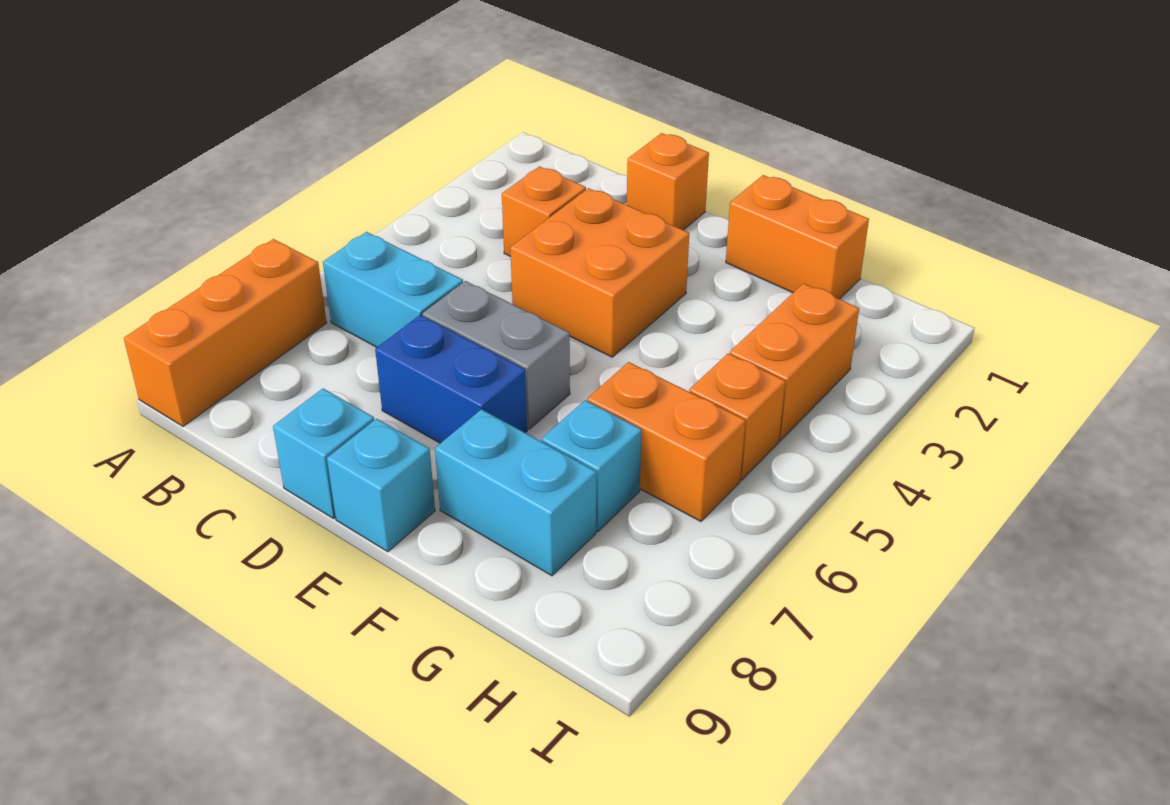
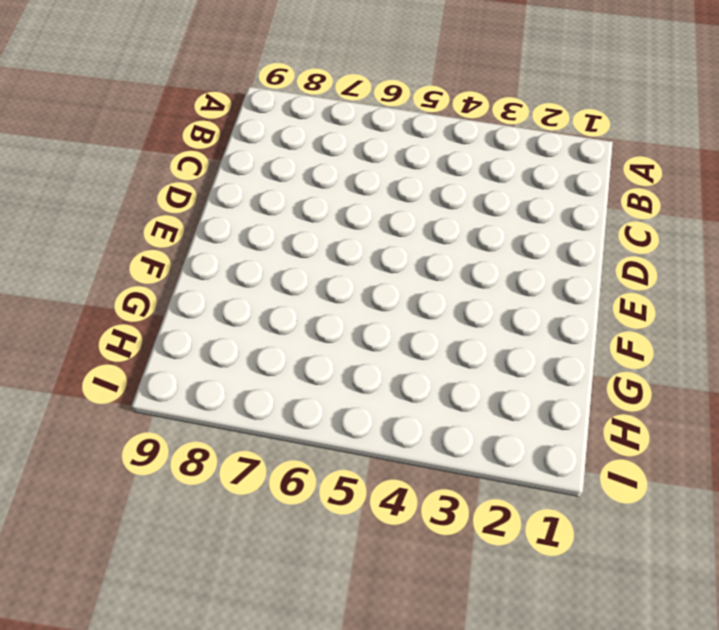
none -> orange 1x3 brick [124,239,327,426]
none -> cyan 1x2 brick [323,232,463,347]
none -> orange 1x1 brick [502,166,586,257]

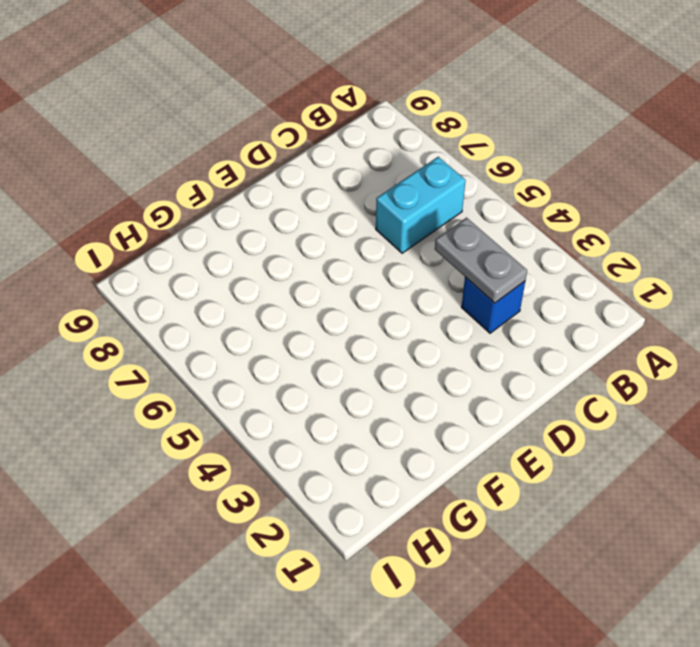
blue 1x1 brick [461,277,525,333] -> orange 1x1 brick [502,166,586,257]
grey 1x2 plate [435,218,527,303] -> none
none -> orange 1x3 brick [124,239,327,426]
none -> orange 1x1 brick [627,133,709,230]
none -> orange 2x2 brick [510,188,689,357]

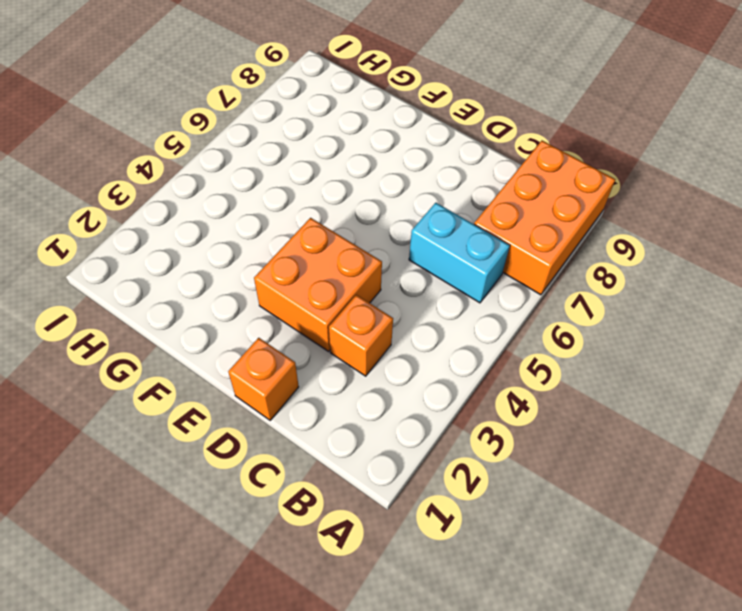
orange 2x3 brick [474,141,615,295] -> orange 1x3 brick [124,239,327,426]
none -> grey 1x2 brick [423,281,570,429]
none -> blue 1x2 brick [375,315,527,443]
none -> cyan 1x1 brick [273,389,374,518]

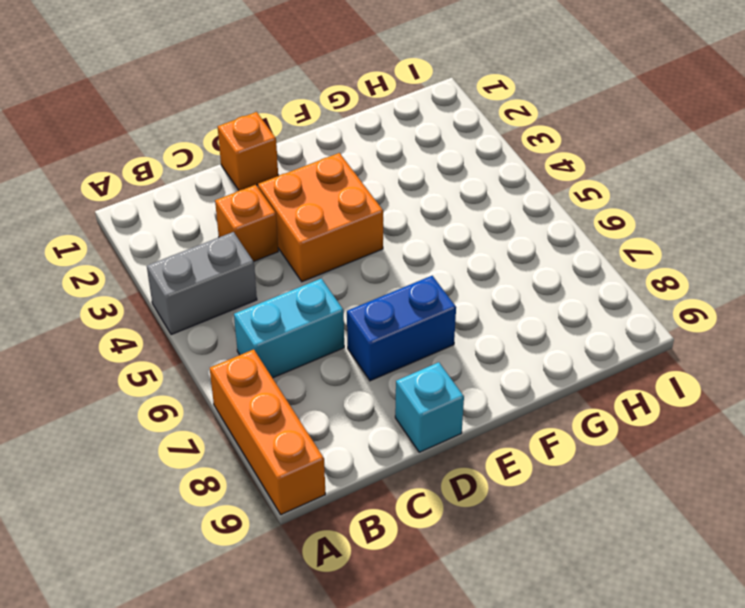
grey 1x2 brick [147,232,257,335] -> grey 1x2 brick moved to [423,281,570,429]
none -> cyan 1x1 brick [327,419,435,552]
none -> orange 1x2 brick [726,175,869,299]
none -> cyan 1x2 brick [435,409,596,576]

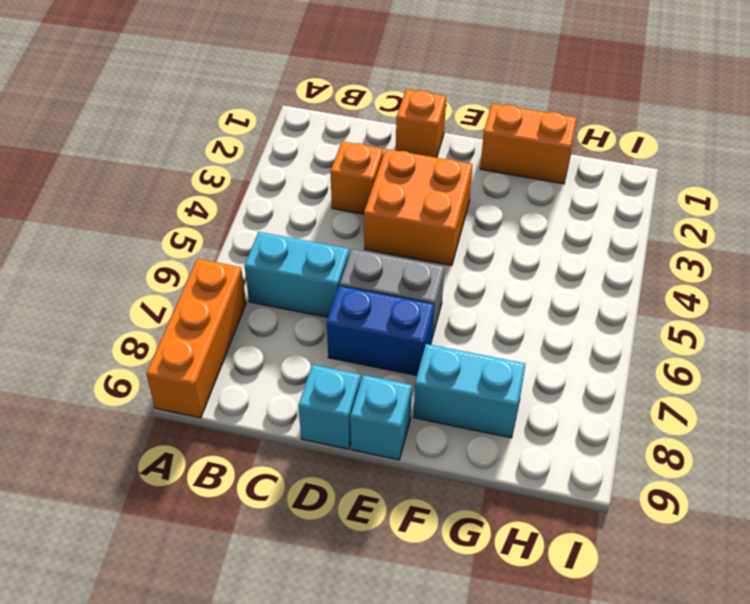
none -> orange 1x2 brick [587,362,746,521]
none -> cyan 1x1 brick [541,400,642,531]
none -> orange 1x2 brick [730,284,859,441]

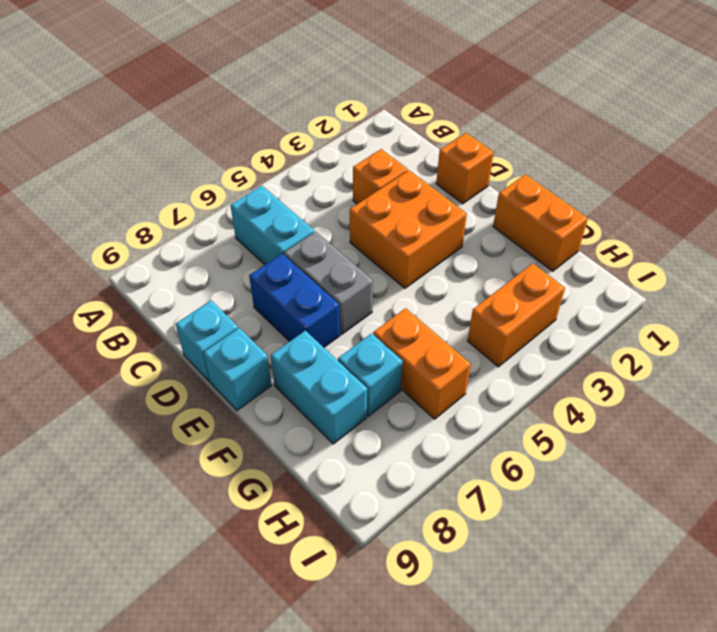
none -> orange 1x3 brick [124,239,327,426]
none -> orange 1x1 brick [689,354,785,480]

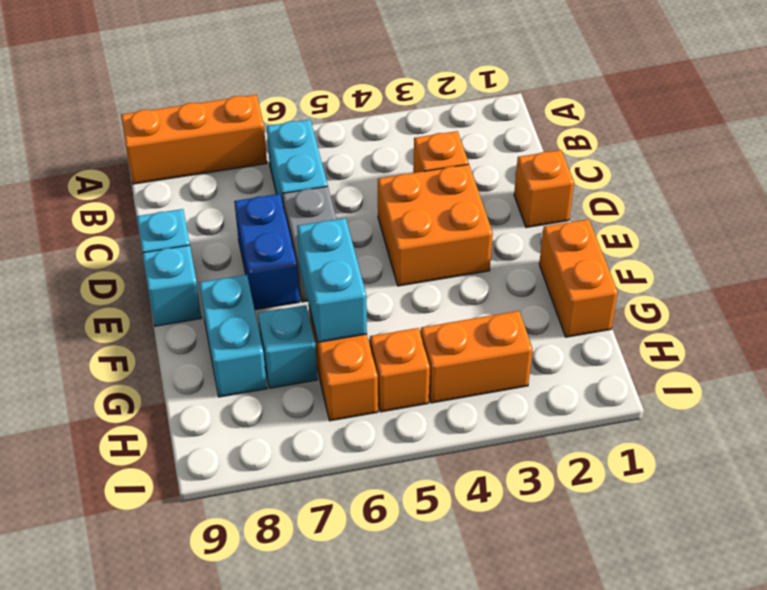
cyan 1x2 brick [297,218,367,342] -> none

